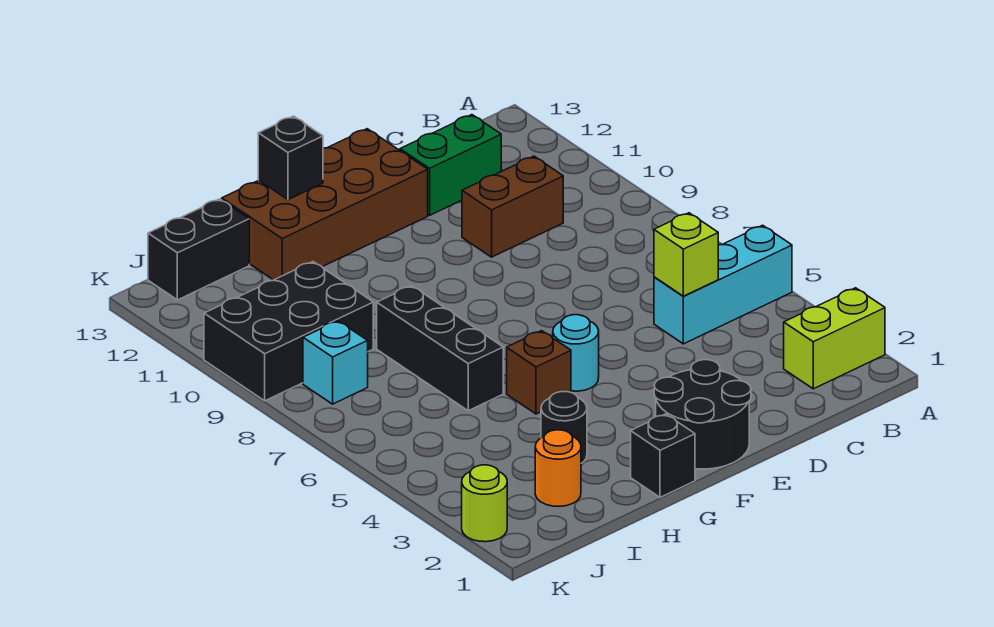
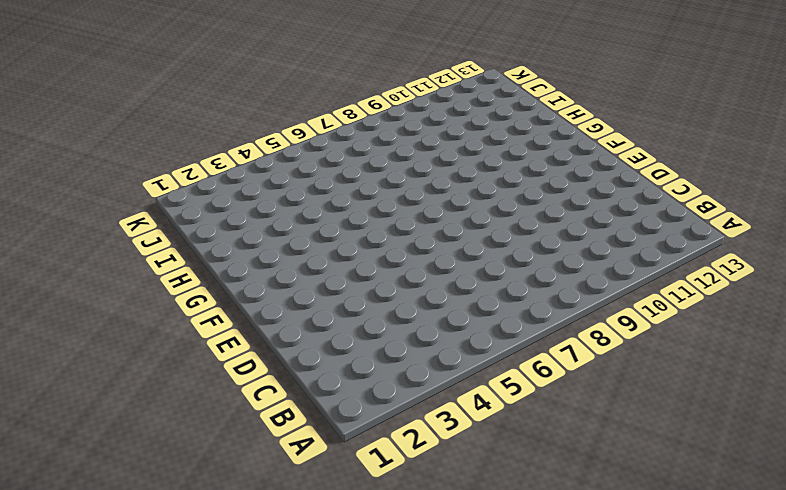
none -> lime 1x2 brick [784,288,885,389]
none -> cyan 1x3 brick [654,225,792,344]
none -> brown 1x2 brick [462,156,563,257]

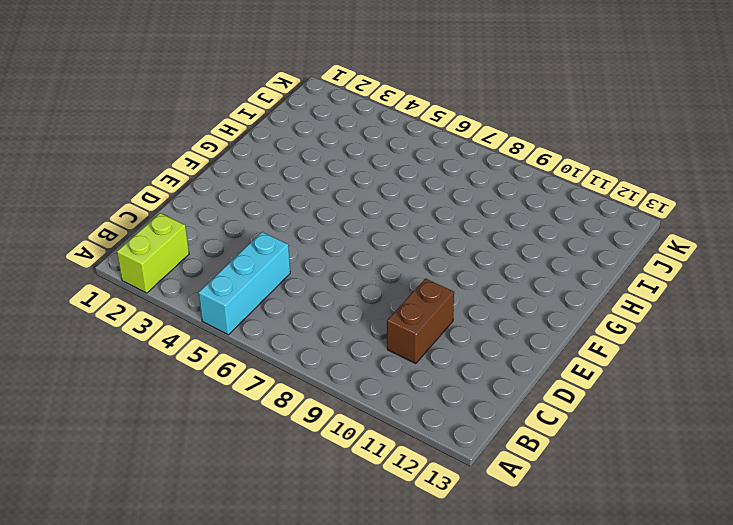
none -> green 1x2 brick [400,115,501,215]
none -> black 2x2 round brick [654,360,751,469]
none -> brown 2x4 brick [222,129,428,280]

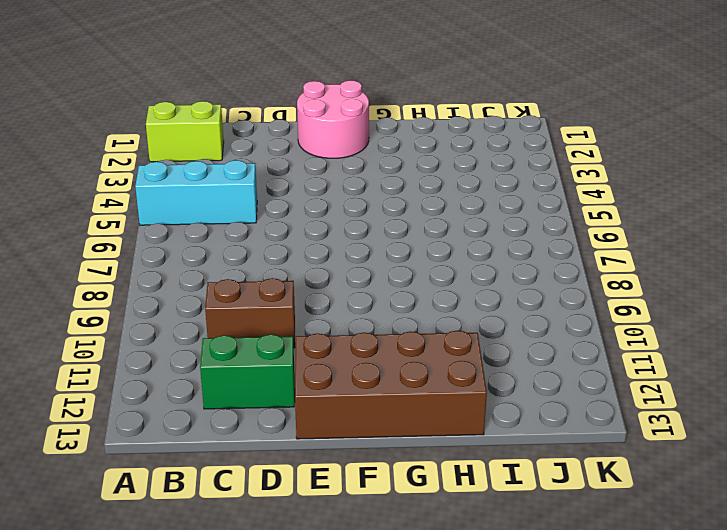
pink 2x2 round brick [297,80,369,158] -> black 2x2 round brick [654,360,751,469]
none -> cyan 1x1 round brick [553,315,599,391]
none -> black 1x1 brick [631,414,695,497]
none -> brown 1x1 brick [507,331,571,414]

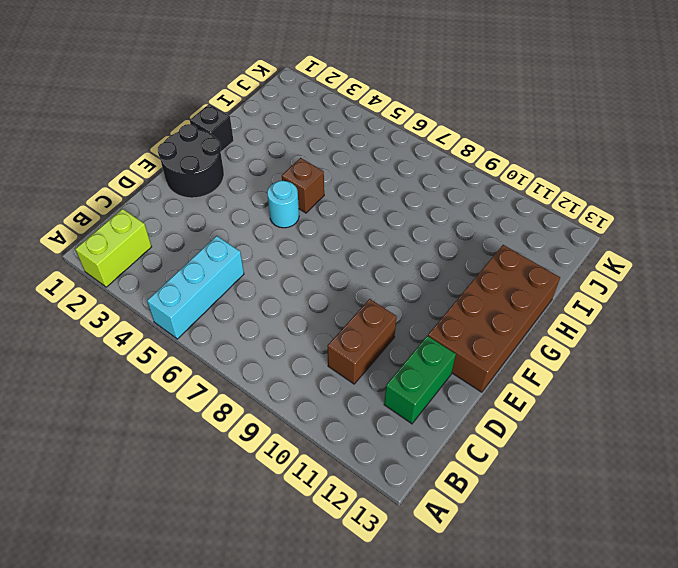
none -> black 1x1 round brick [541,392,587,463]
none -> black 1x3 brick [377,286,503,411]
none -> orange 1x1 round brick [535,430,581,506]

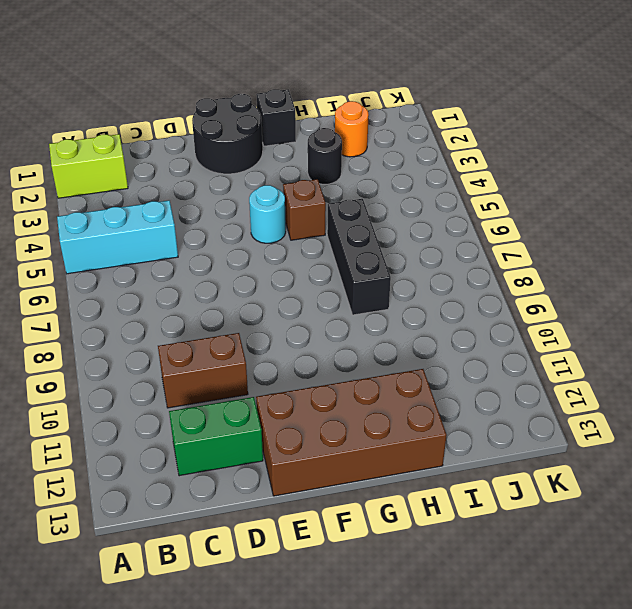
none -> black 2x3 brick [204,262,373,401]
none -> black 1x2 brick [148,199,249,300]
none -> cyan 1x1 brick [303,321,368,404]

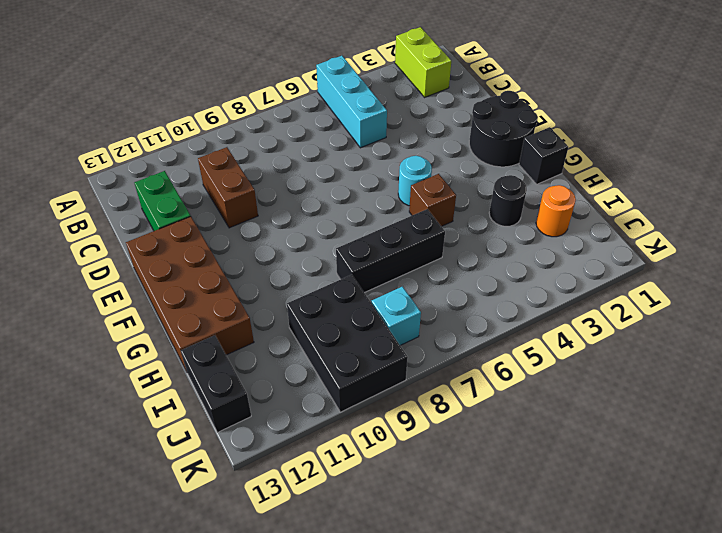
none -> lime 1x1 round brick [462,465,507,542]
none -> lime 1x1 brick [654,213,718,296]
none -> black 1x1 brick [258,116,323,200]

